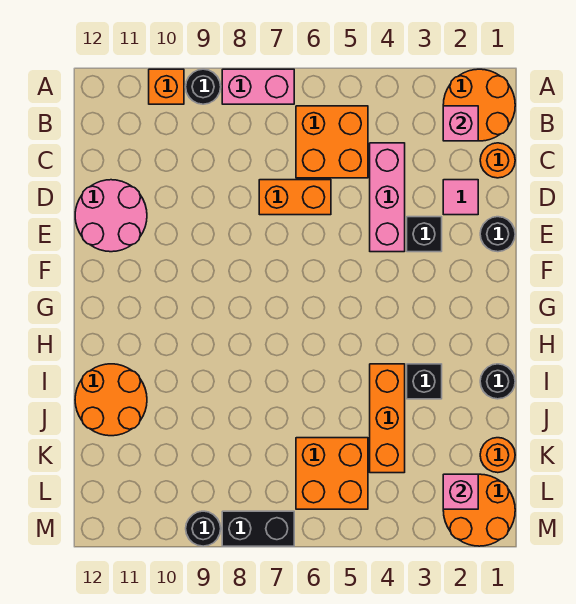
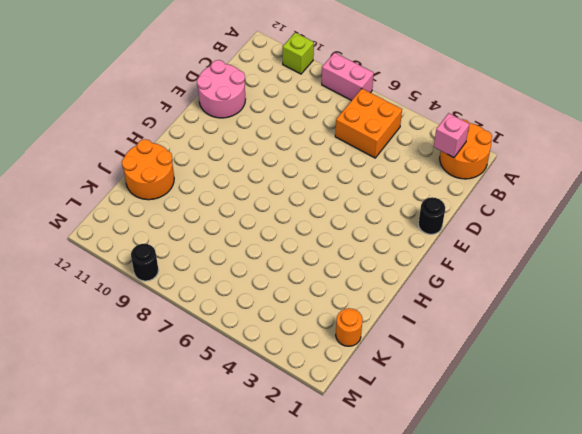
lime 1x1 brick [283,33,314,74] -> orange 1x1 brick [149,69,184,104]
none -> black 1x1 round brick [186,69,221,104]
none -> orange 1x1 round brick [480,143,515,178]
none -> pink 1x3 brick [370,143,405,252]

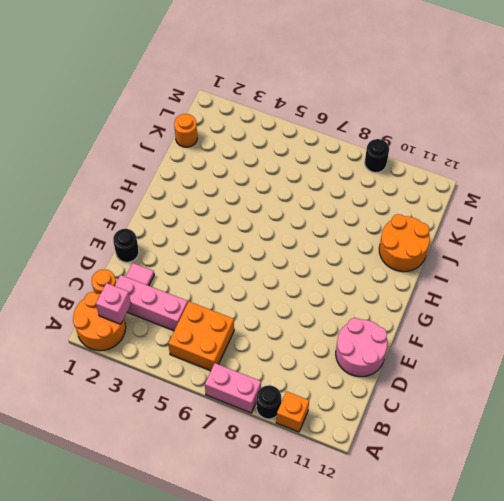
pink 1x3 brick [115,275,188,331] -> pink 1x3 brick turned to [370,143,405,252]
none -> orange 1x2 brick [259,180,331,215]
none -> black 1x1 brick [407,217,442,252]
none -> black 1x1 round brick [480,364,515,399]

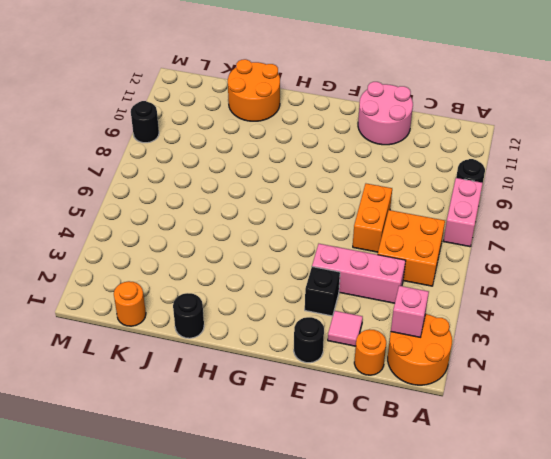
none -> orange 1x1 brick [149,69,184,104]
none -> black 1x1 brick [407,364,442,399]
none -> orange 1x3 brick [370,364,405,473]

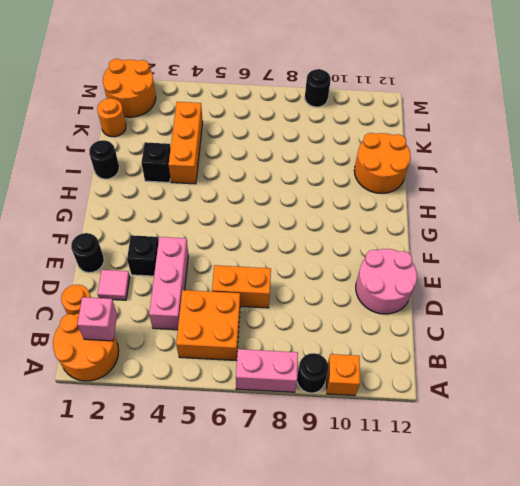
none -> orange 2x2 brick [296,438,368,509]
none -> black 1x2 brick [222,511,294,546]
none -> pink 1x1 brick [443,474,478,509]

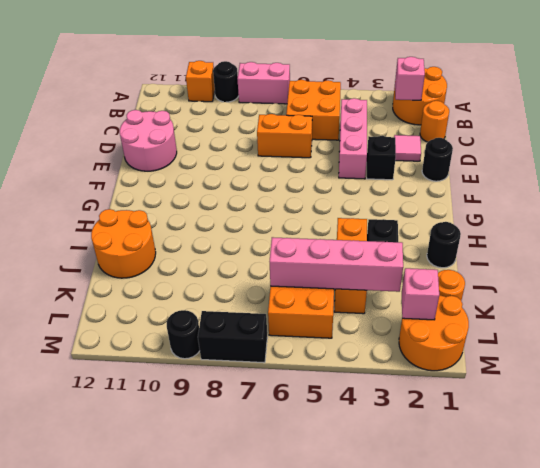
pink 1x4 brick [270,237,403,292] -> none

